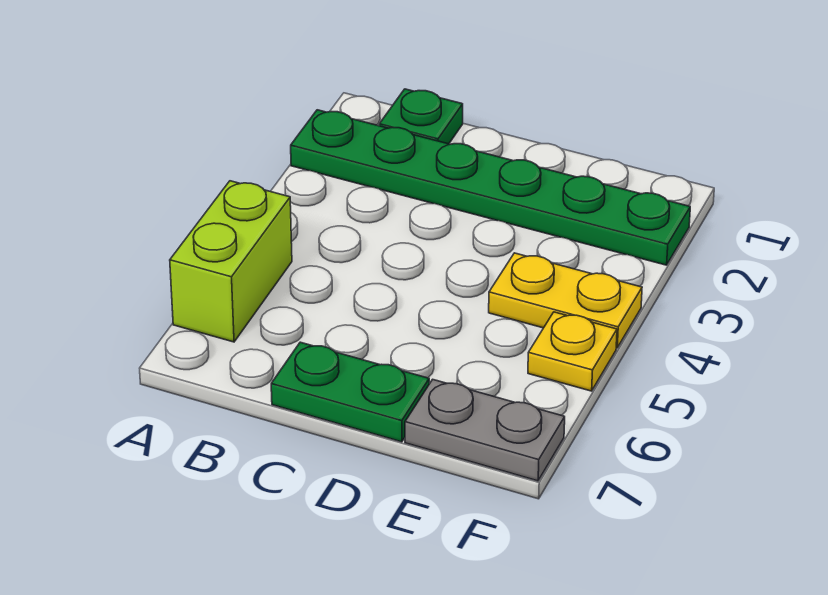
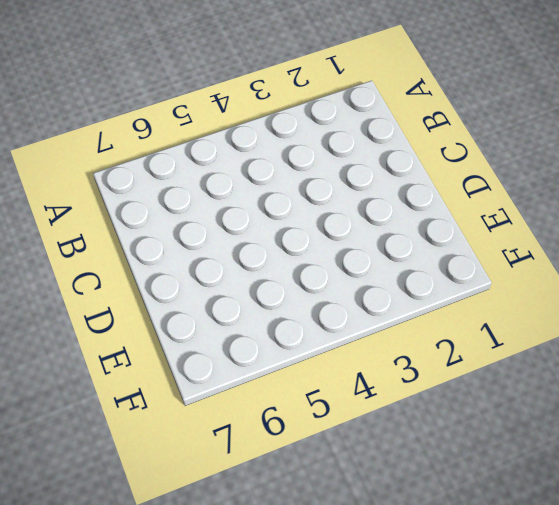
none -> green 1x6 plate [291,110,690,265]
none -> lime 1x2 brick [170,181,292,342]

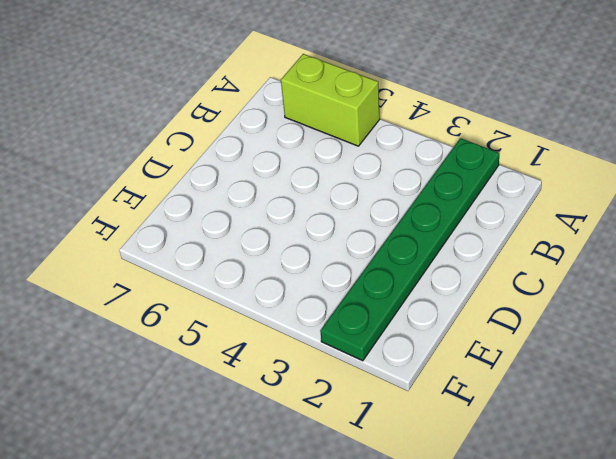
none -> green 1x1 plate [379,89,463,144]
none -> green 1x2 plate [271,342,429,442]

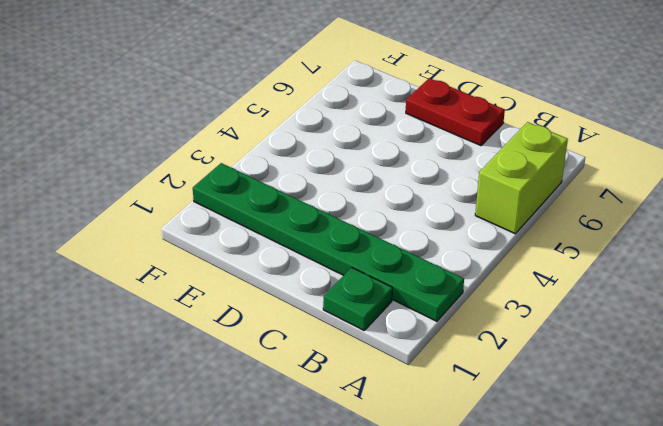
red 1x2 plate [406,78,505,146] -> green 1x2 plate [271,342,429,442]
none -> yellow 1x2 plate [489,253,642,348]
none -> grey 1x2 plate [405,379,565,481]

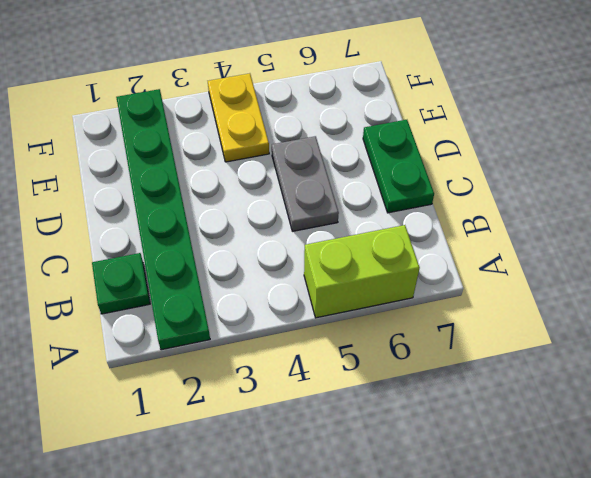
grey 1x2 plate [272,136,339,231] -> grey 1x2 plate moved to [405,379,565,481]
none -> yellow 1x1 plate [528,312,617,391]

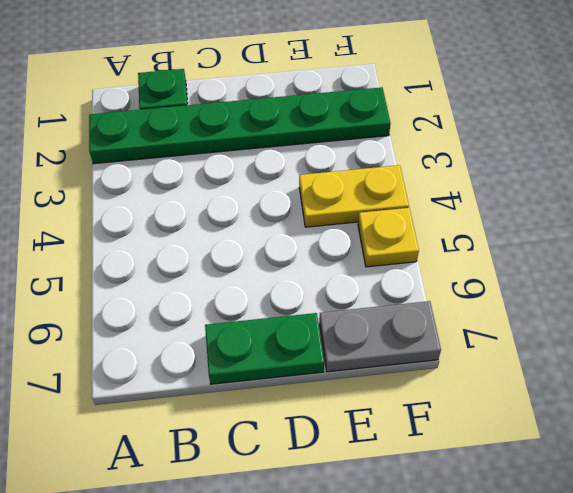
none -> lime 1x2 brick [170,181,292,342]

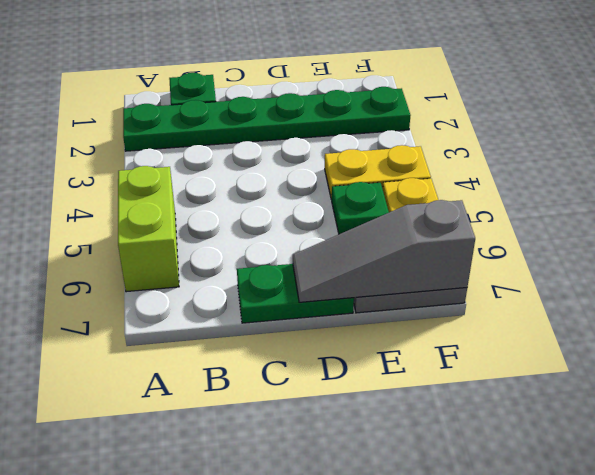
grey 1x3 slope [293,200,475,302] -> none
green 1x1 plate [331,182,389,234] -> none

